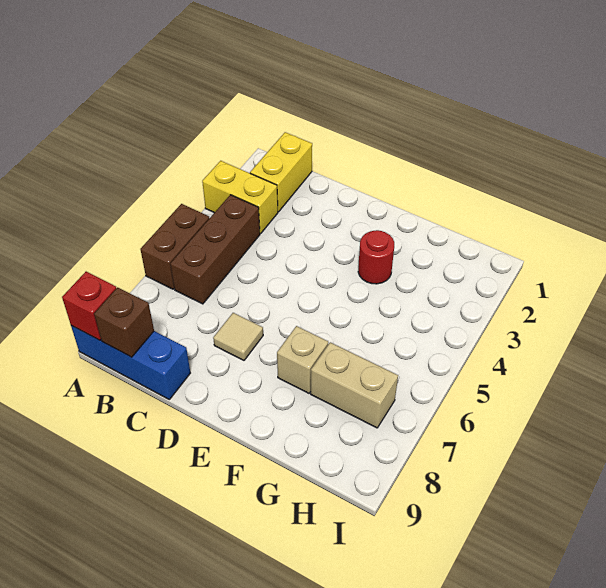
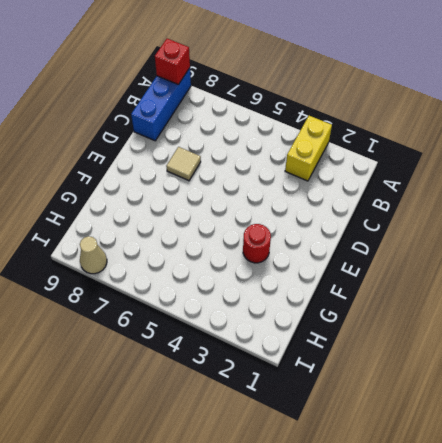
tan 1x1 cone [80,236,107,274] -> none
none -> brown 1x2 brick [140,204,209,289]
none -> yellow 1x2 brick [250,132,312,212]

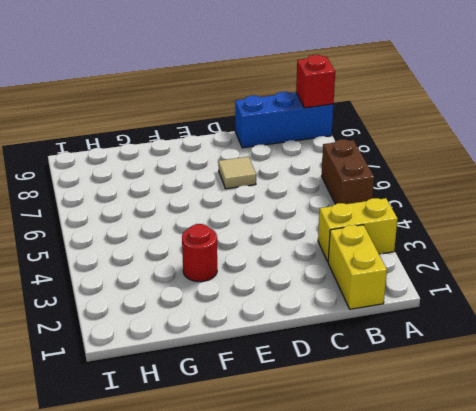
none -> brown 1x3 brick [170,195,260,304]
none -> tan 1x1 brick [277,326,328,393]

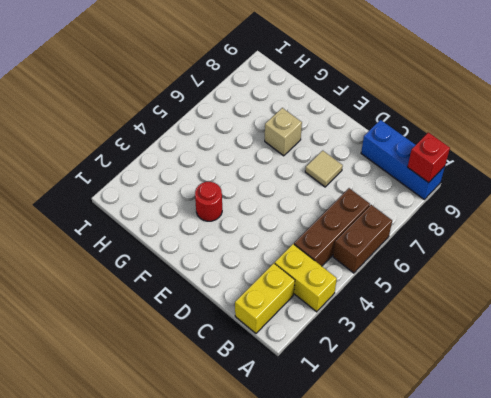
none -> tan 1x2 brick [311,342,398,428]
none -> brown 1x1 brick [94,287,154,357]

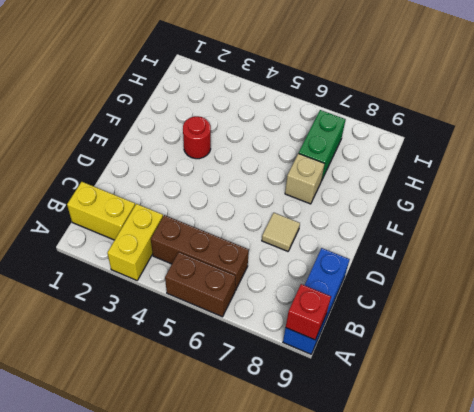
green 1x2 brick [299,110,346,181] -> tan 1x2 brick [311,342,398,428]
none -> brown 1x1 brick [94,287,154,357]

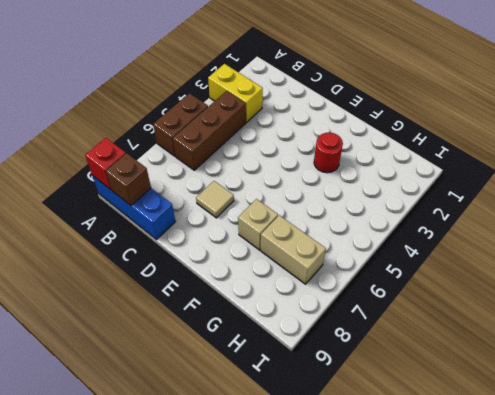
none -> yellow 1x2 brick [250,132,312,212]

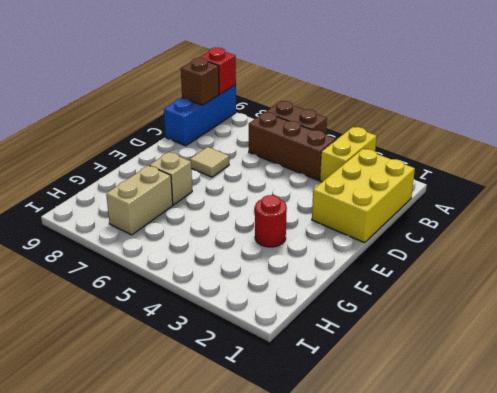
yellow 2x3 brick [312,149,415,243] -> yellow 1x2 brick [250,132,312,212]

